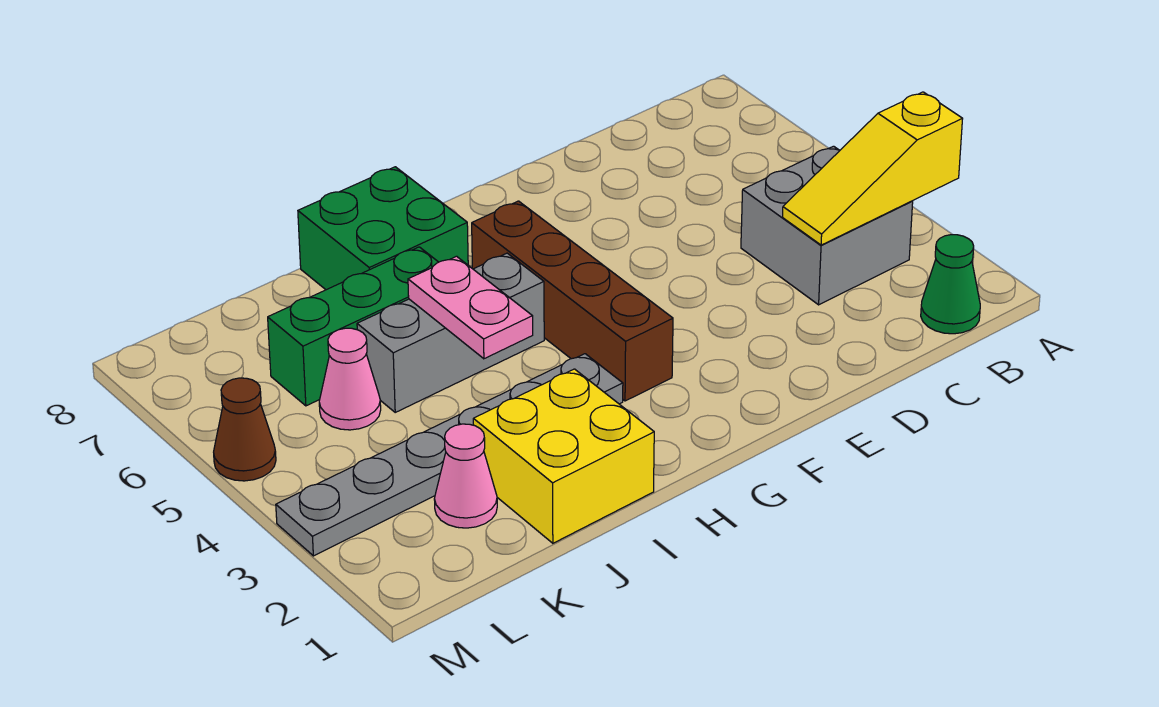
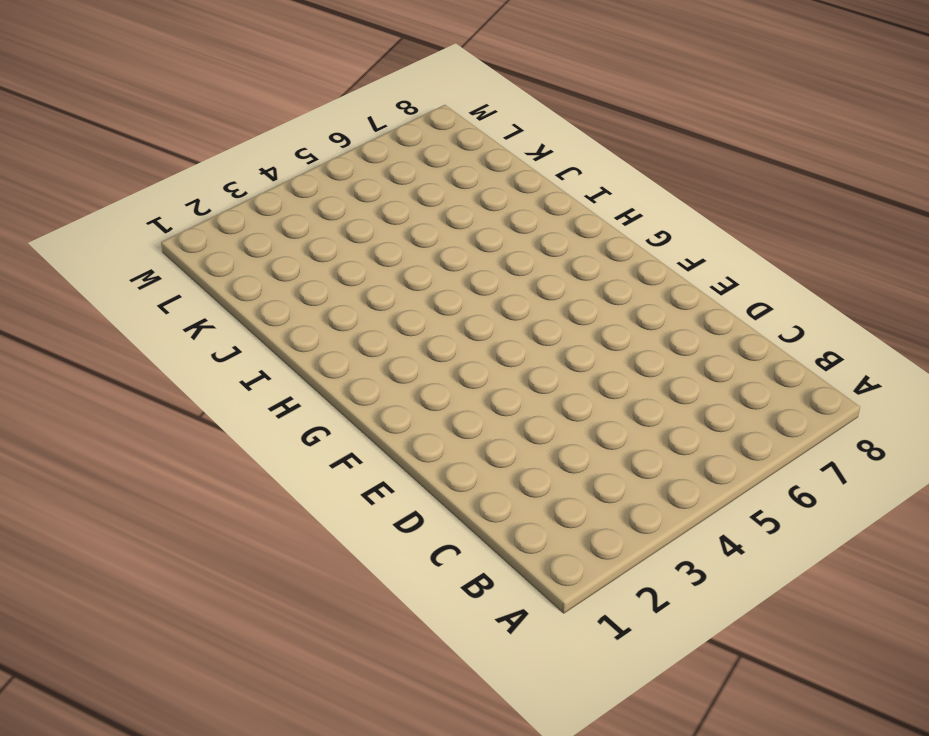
none -> green 1x1 cone [921,235,980,334]
none -> grey 2x2 brick [741,146,913,305]
none -> brown 1x4 brick [472,201,673,401]

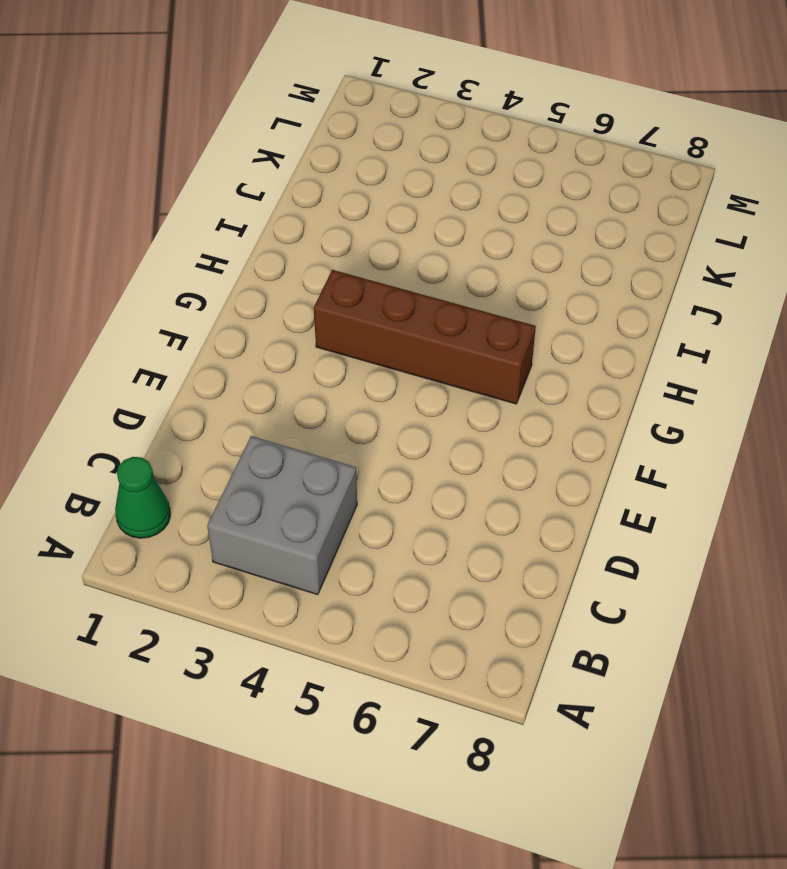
none -> grey 1x6 plate [276,354,623,556]
none -> grey 1x3 brick [357,253,544,412]
none -> green 2x2 brick [298,167,468,290]

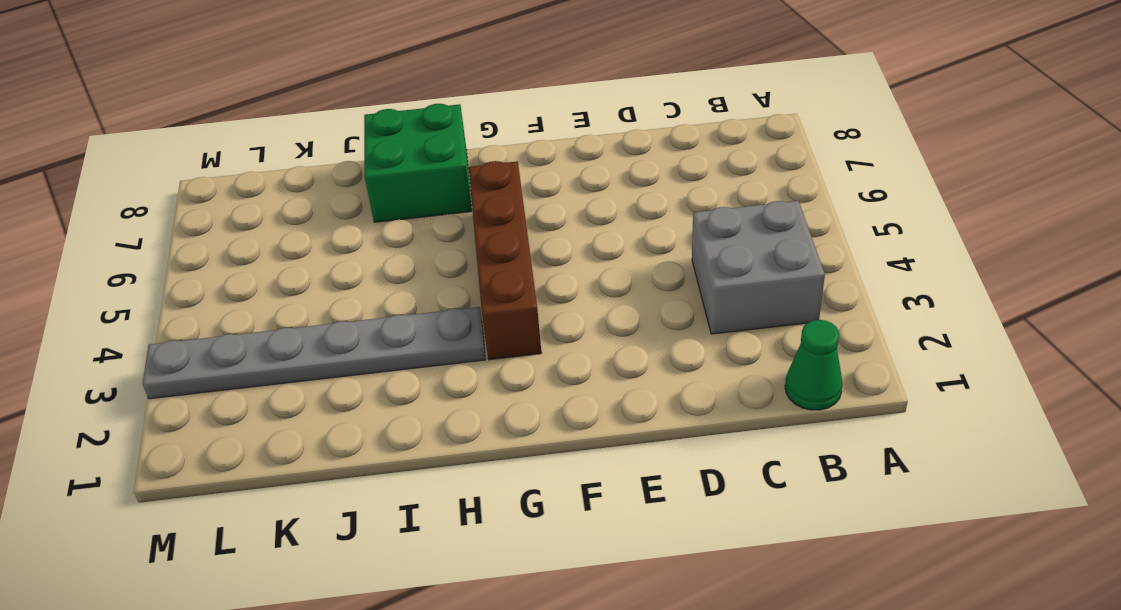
none -> grey 1x3 brick [357,253,544,412]
none -> yellow 2x2 brick [473,369,654,543]
none -> green 1x3 brick [268,247,438,406]

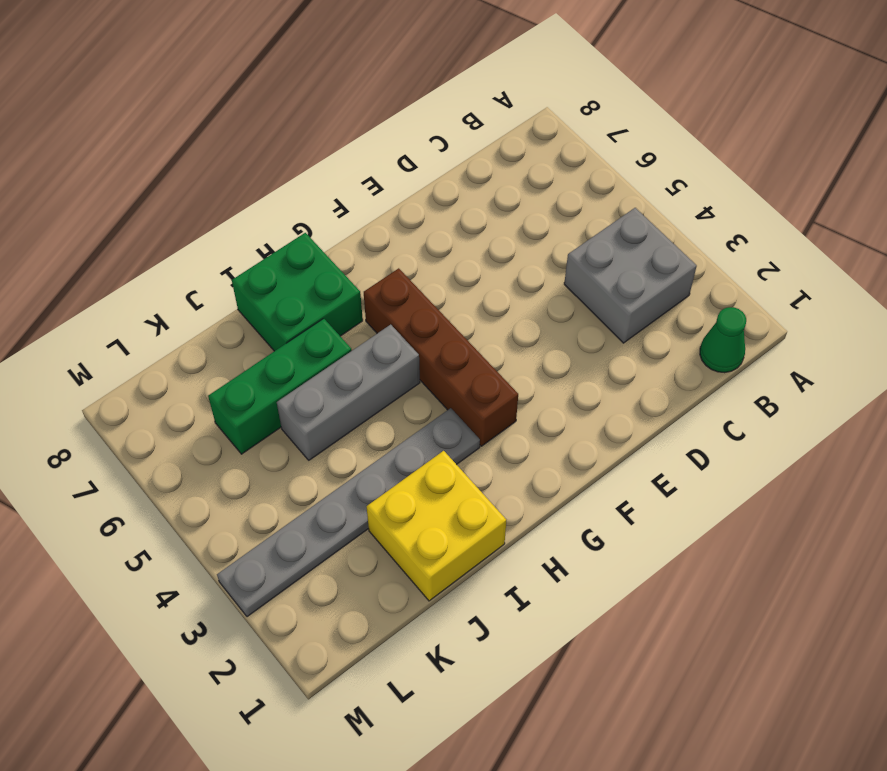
none -> pink 1x1 cone [434,424,497,528]
none -> pink 1x1 cone [319,328,381,430]
none -> brown 1x1 cone [214,378,276,481]

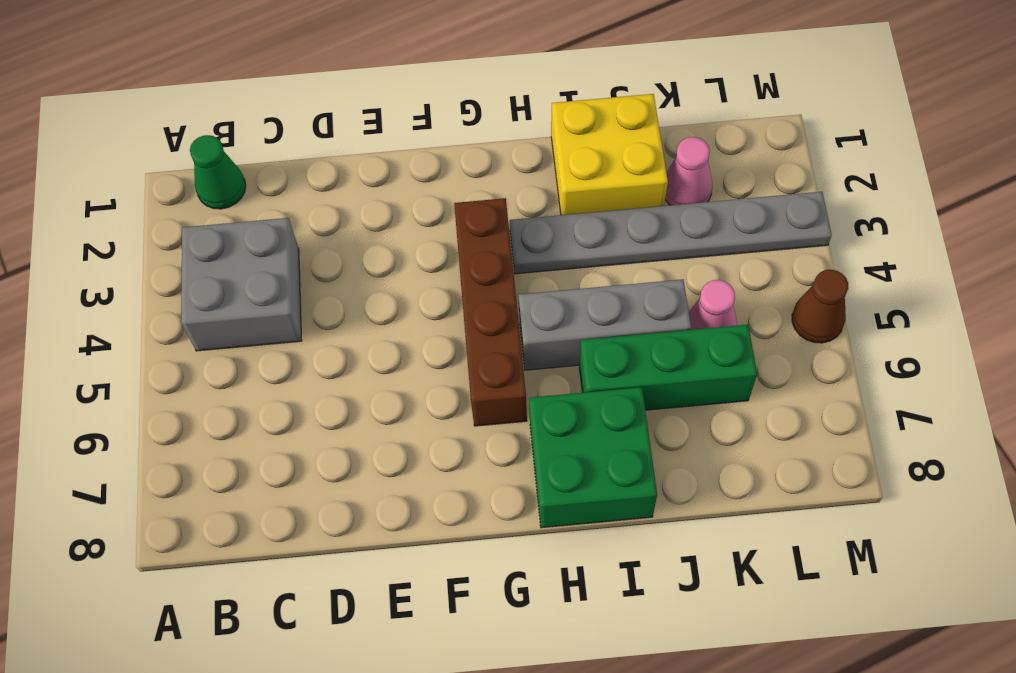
none -> yellow 1x3 slope [783,92,962,245]
none -> pink 1x2 plate [408,256,533,359]

